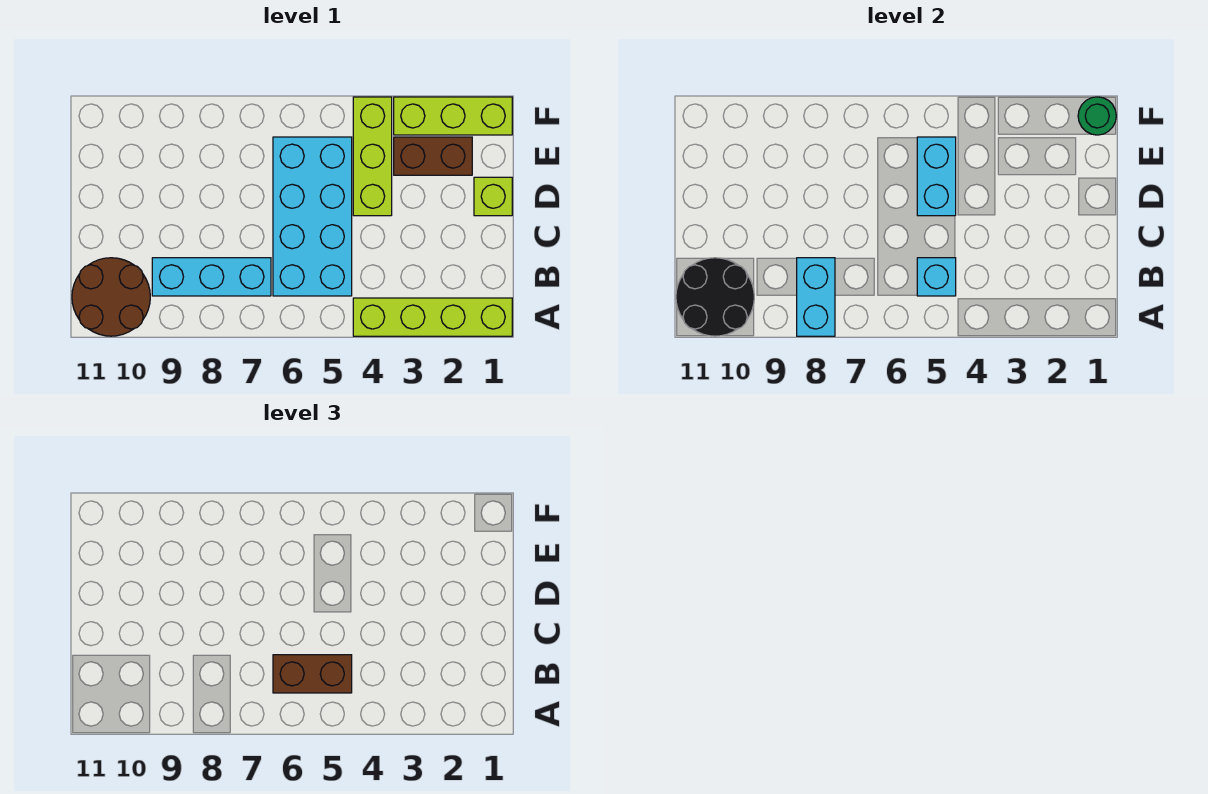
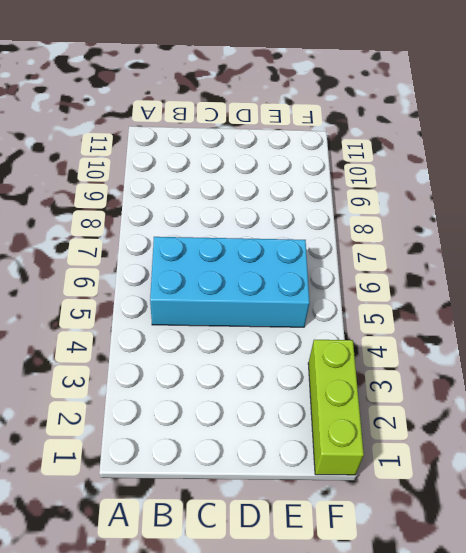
none -> lime 1x4 brick [353,298,512,336]
none -> brown 2x2 round brick [72,258,150,336]
none -> cyan 1x3 brick [152,258,271,296]

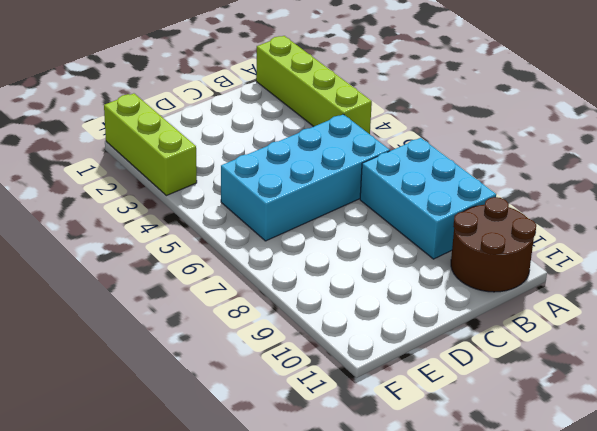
cyan 2x3 brick [360,138,496,259] -> cyan 1x3 brick [152,258,271,296]
none -> lime 1x1 brick [474,177,512,216]
none -> lime 1x3 brick [353,97,392,216]
none -> brown 1x2 brick [394,137,472,175]

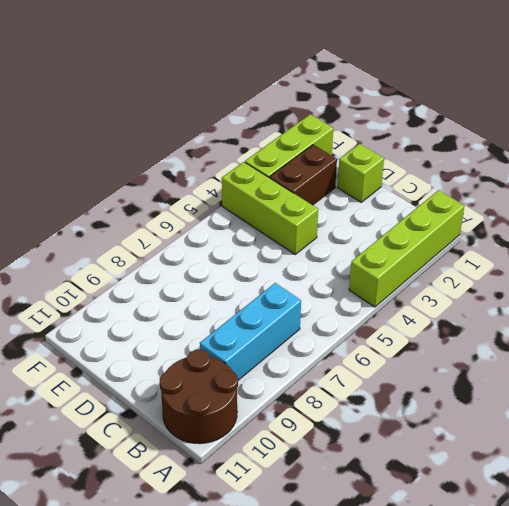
none -> cyan 2x4 brick [273,137,352,296]
none -> cyan 1x2 brick [797,258,835,336]
none -> black 2x2 round brick [676,258,754,336]

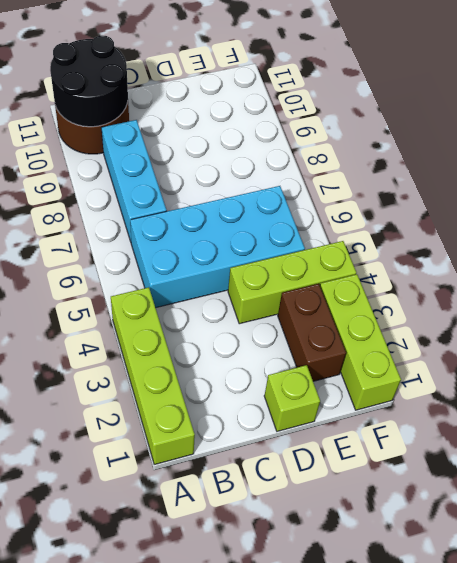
none -> cyan 1x2 brick [797,258,835,336]
none -> cyan 1x1 brick [917,258,956,296]
none -> cyan 1x2 brick [917,137,956,216]

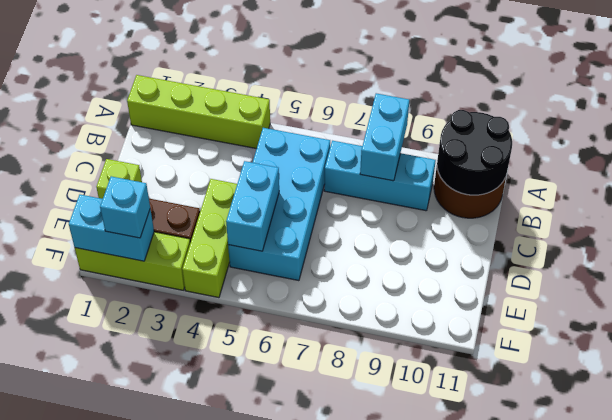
cyan 1x2 brick [69,195,154,261] -> green 1x1 round brick [1078,97,1116,135]
cyan 1x1 brick [100,176,150,238] -> cyan 1x1 brick moved to [917,258,956,296]
none -> brown 1x2 brick [273,655,352,693]

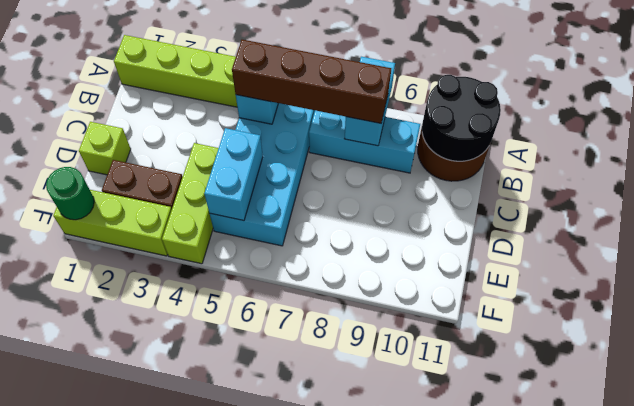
brown 1x4 brick [232,40,391,123] -> brown 1x2 brick [273,655,352,693]

